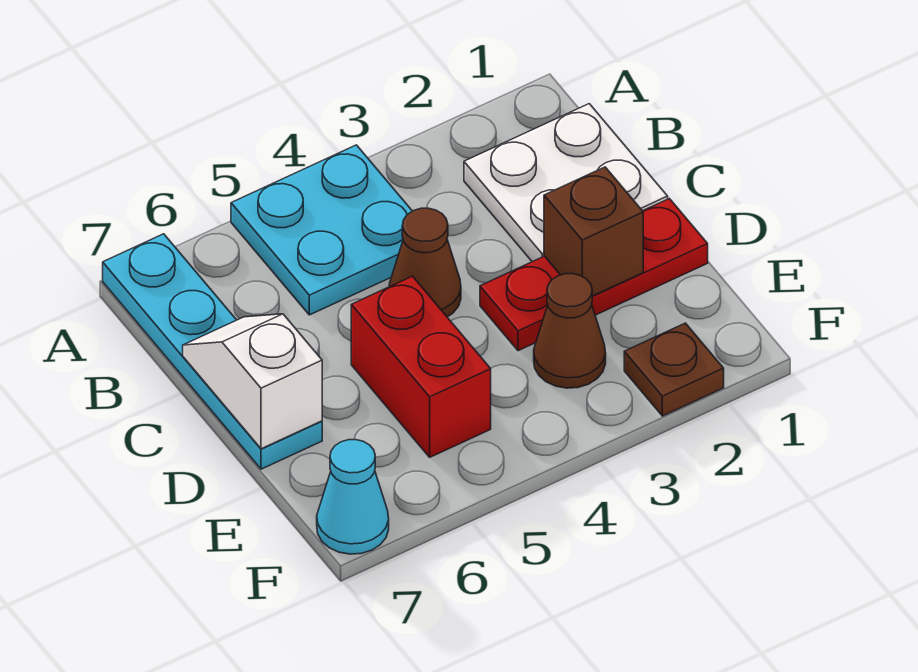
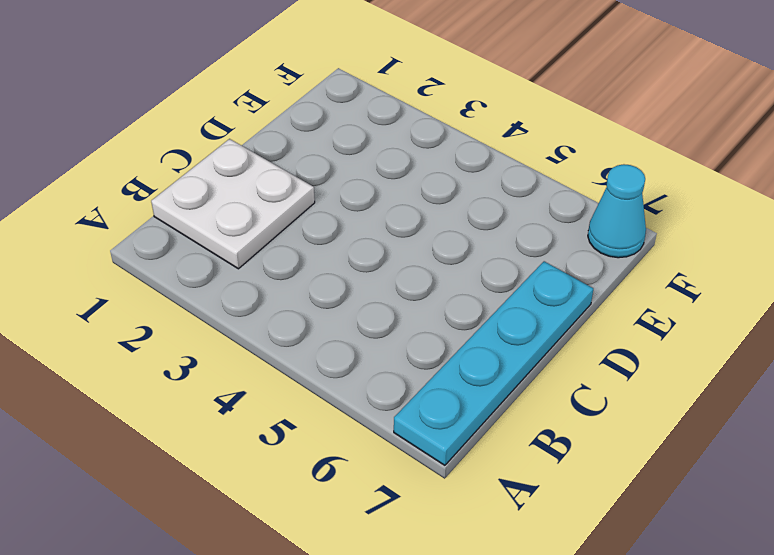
none -> cyan 2x2 plate [231,145,412,315]
none -> brown 1x1 cone [389,208,461,317]

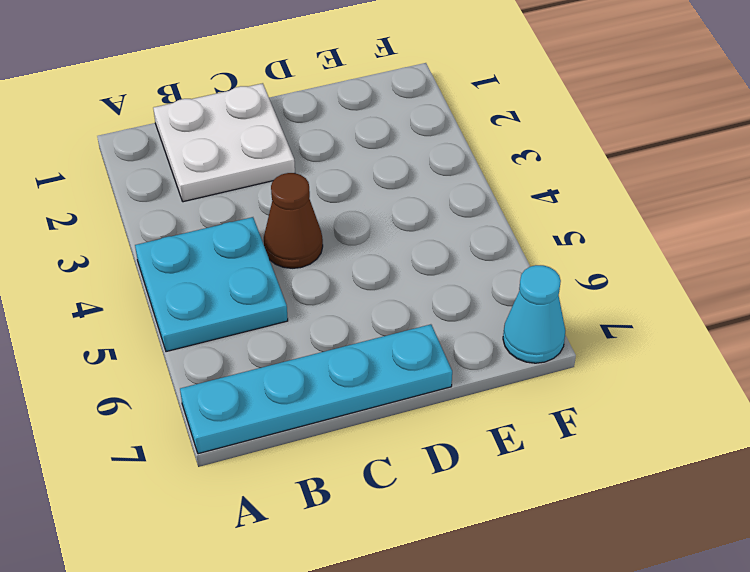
none -> red 1x3 plate [480,199,708,351]
none -> red 1x2 brick [351,276,491,457]

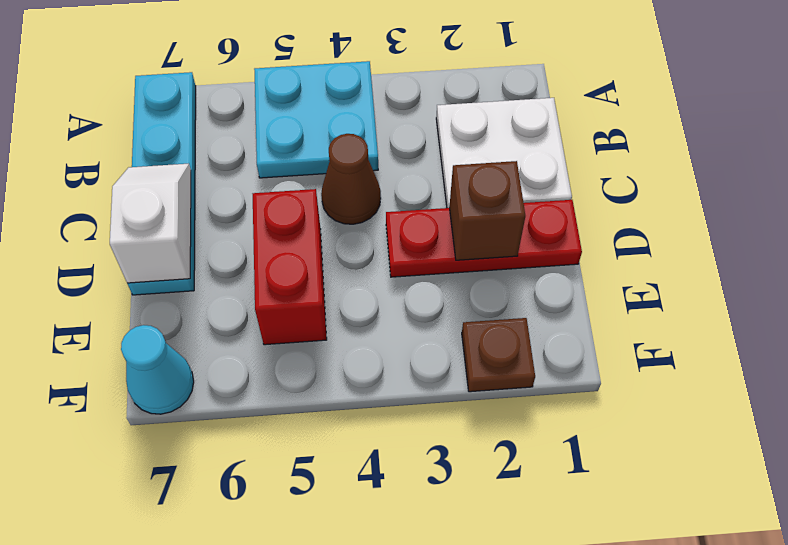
none -> brown 1x1 cone [534,274,606,388]

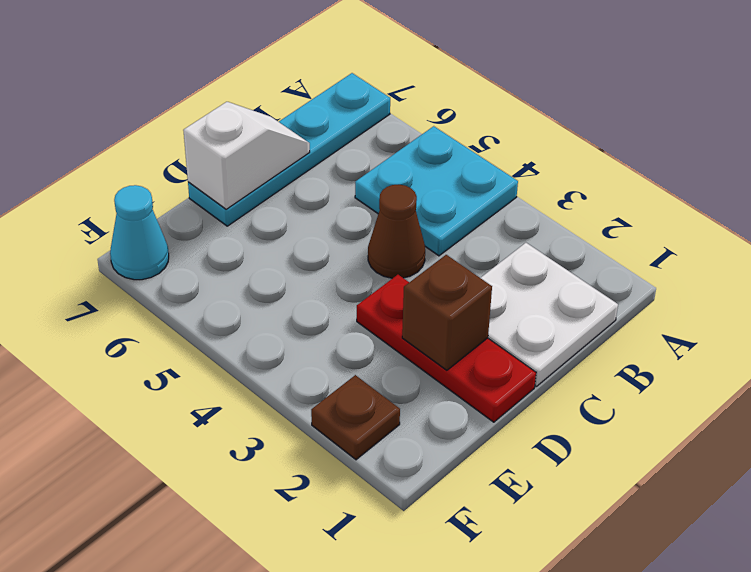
none -> red 1x2 brick [351,276,491,457]
none -> brown 1x1 cone [534,274,606,388]

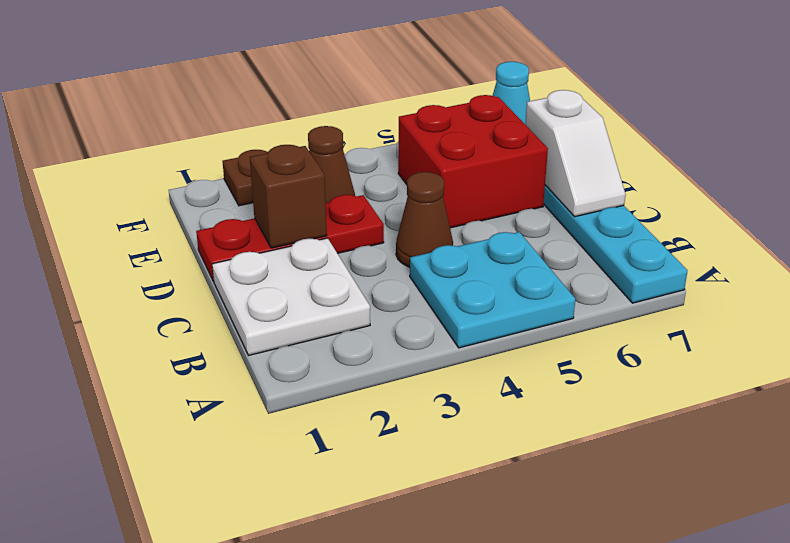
red 2x2 brick [398,95,548,228] -> red 1x2 brick [351,276,491,457]

